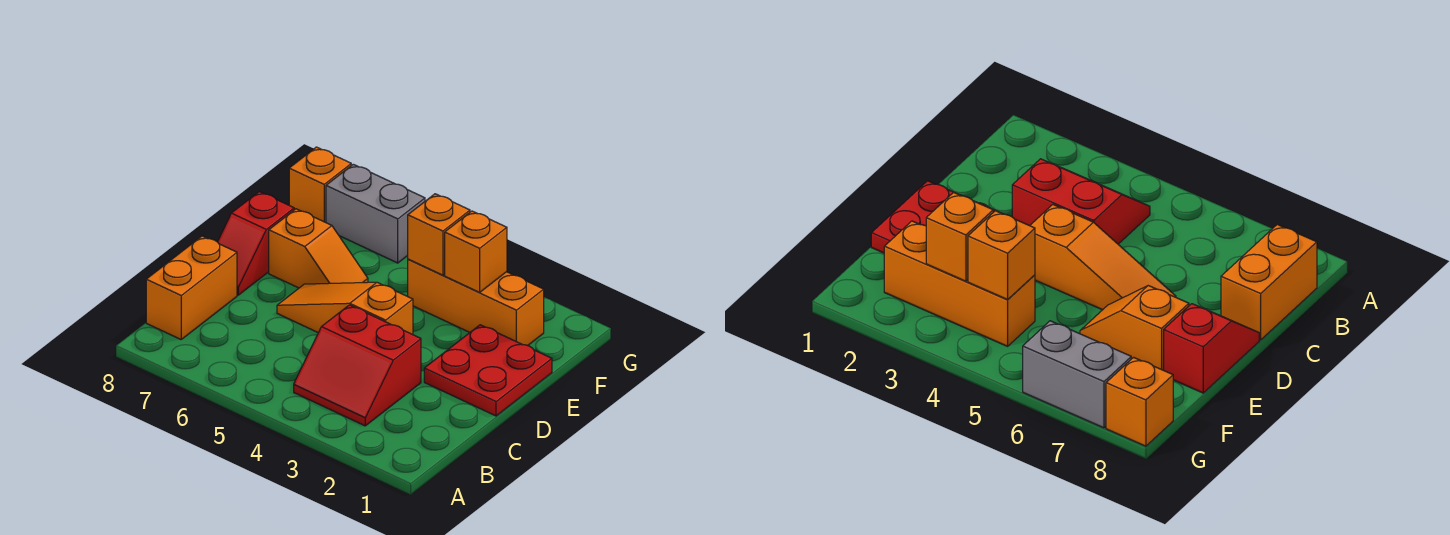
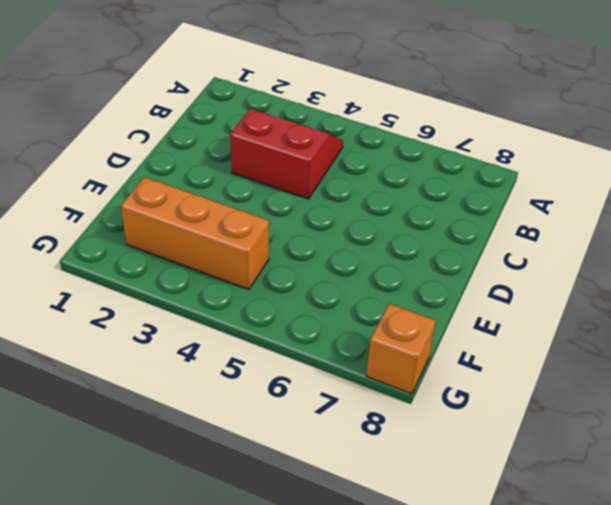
none -> orange 1x2 brick [146,236,237,339]
none -> red 2x2 plate [424,325,552,416]

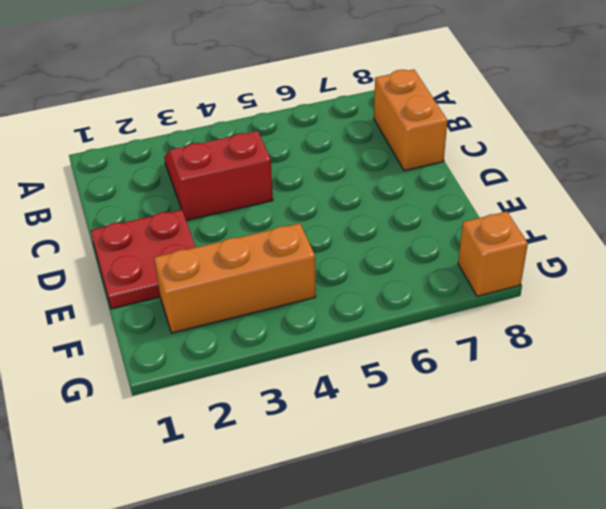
none -> orange 1x3 slope [277,282,413,335]
none -> red 1x2 slope [218,192,294,295]

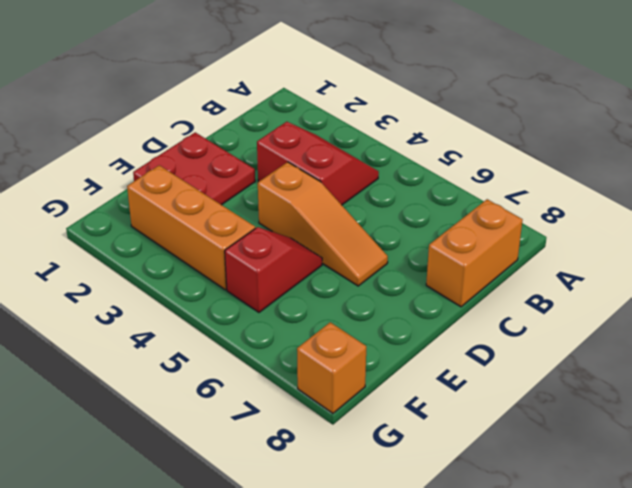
red 1x2 slope [225,227,322,312] -> red 1x2 slope moved to [218,192,294,295]
none -> orange 1x2 slope [269,209,368,288]
none -> grey 1x2 brick [326,164,425,263]

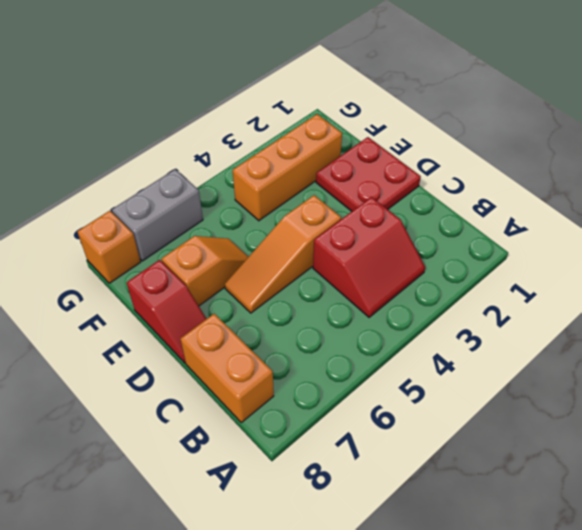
none -> orange 1x1 brick [445,211,507,293]
none -> orange 1x1 brick [408,194,470,275]

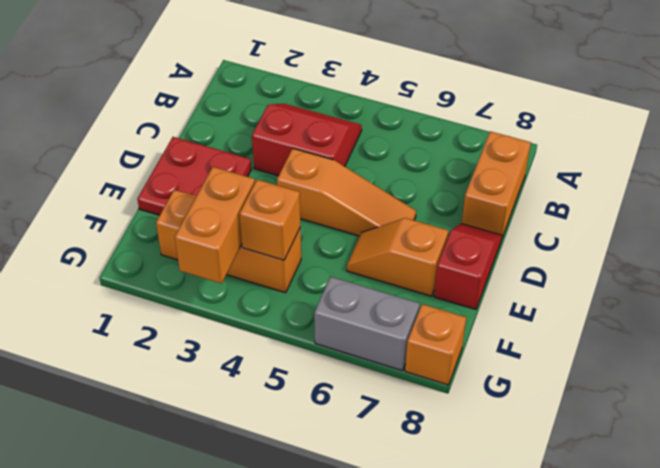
orange 1x2 brick [175,167,255,283] -> orange 1x1 brick [445,211,507,293]

